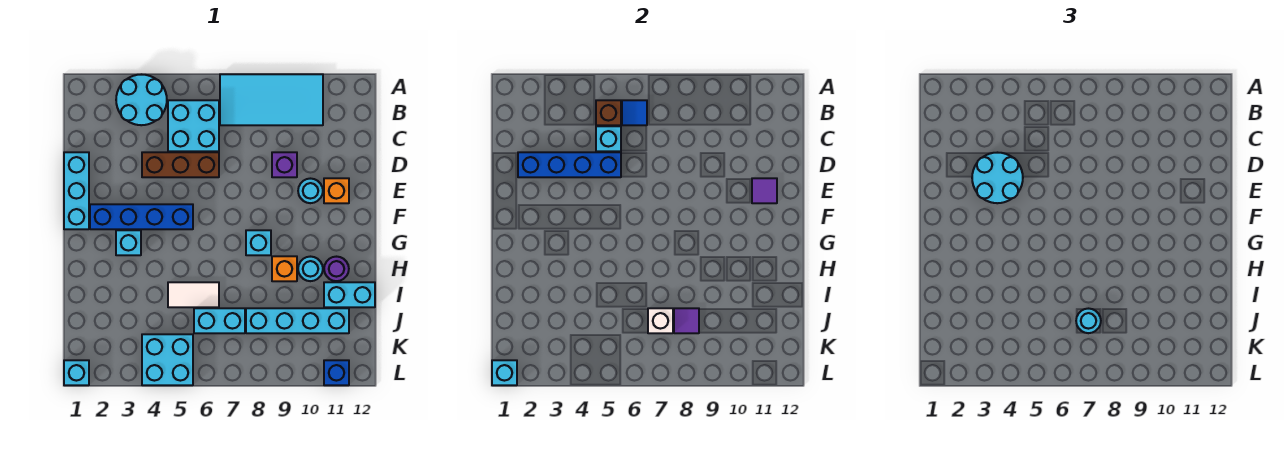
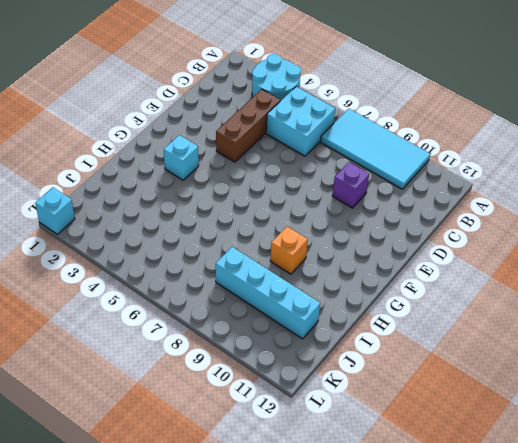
brown 1x3 brick [216,89,280,162] -> brown 1x3 brick turned to [142,152,219,177]
none -> cyan 1x3 brick [64,152,89,229]
none -> cyan 1x1 round brick [298,179,323,203]
none -> orange 1x1 brick [324,178,349,203]
none -> blue 1x4 brick [90,204,193,229]

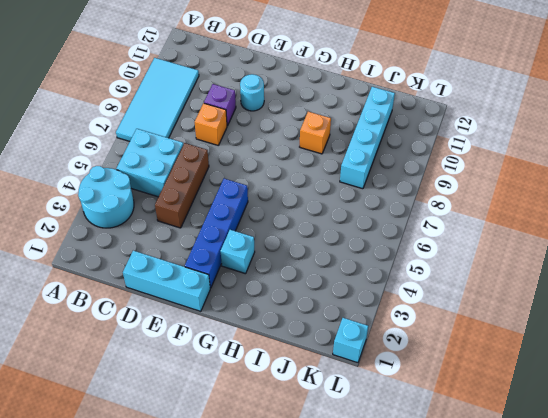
orange 1x1 brick [195,103,227,146] -> orange 1x1 brick moved to [324,178,349,203]
none -> cyan 1x1 brick [246,230,271,255]
none -> cyan 1x1 round brick [298,257,323,281]
none -> purple 1x1 round brick [324,257,349,281]
none -> white 1x2 tile [168,282,219,307]

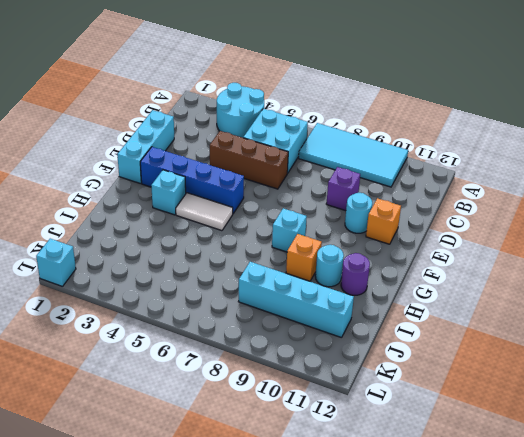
white 1x2 tile [176,193,233,231] -> white 1x2 tile moved to [168,282,219,307]
none -> cyan 1x2 brick [324,282,375,307]
none -> cyan 1x2 brick [194,308,245,333]
none -> cyan 2x2 brick [142,334,193,385]
none -> blue 1x1 brick [324,360,349,385]

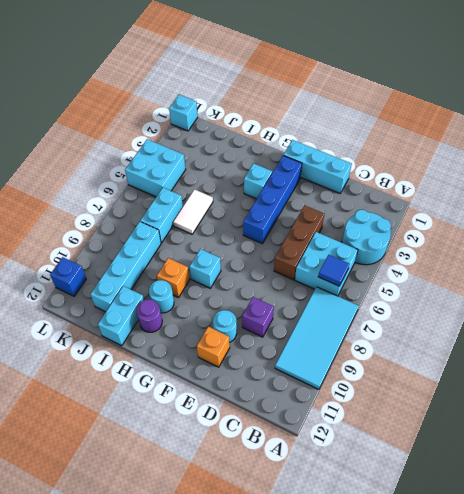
none -> brown 1x1 brick [596,100,621,125]
none -> cyan 1x1 brick [596,126,621,151]
none -> blue 1x4 brick [518,152,621,177]
none -> purple 1x1 tile [752,178,777,203]

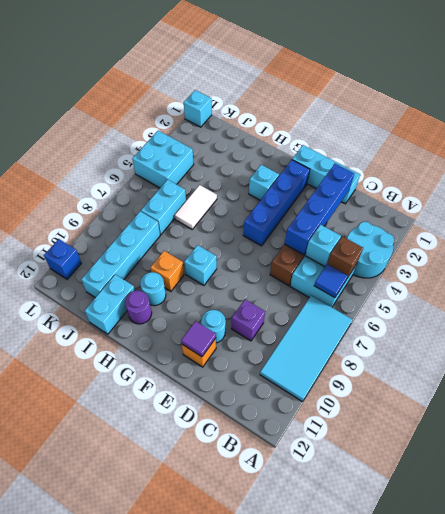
none -> white 1x1 brick [648,308,673,333]
none -> purple 1x1 tile [674,308,699,333]
none -> cyan 1x1 brick [492,360,517,385]
none -> cyan 2x2 round brick [972,153,1023,203]

